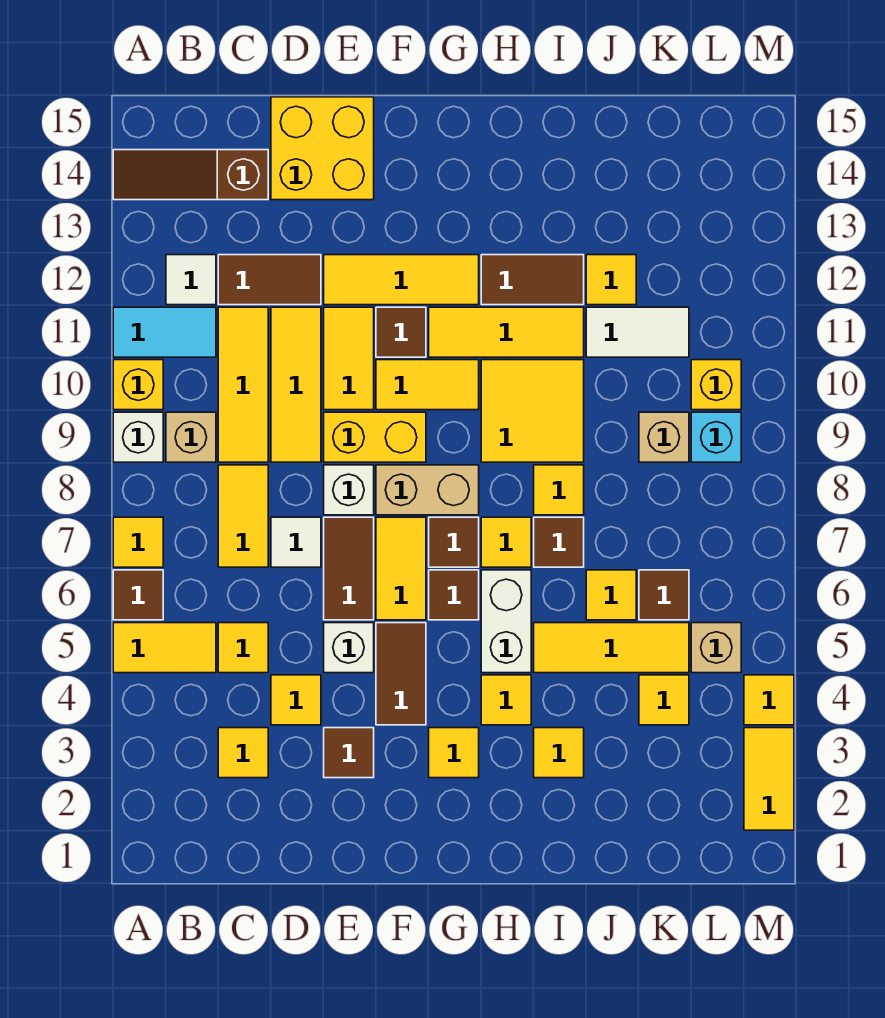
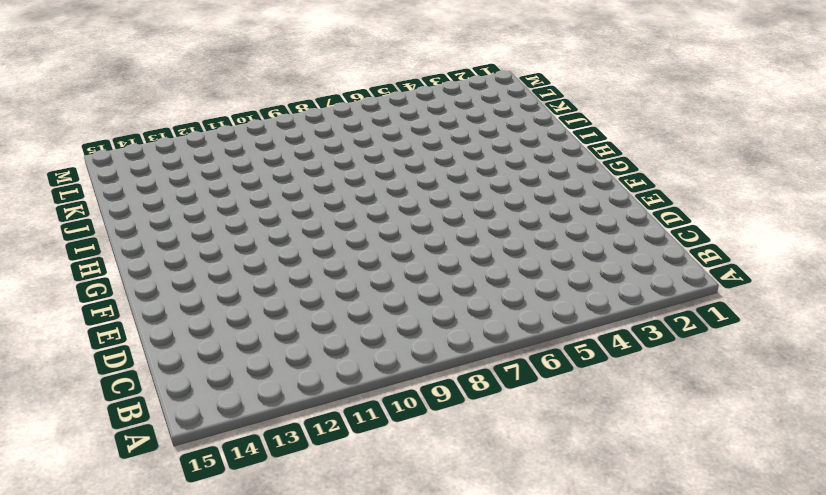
none -> yellow 1x2 tile [113,623,216,673]
none -> brown 1x1 tile [113,570,163,620]
none -> yellow 1x1 tile [113,517,163,567]
none -> white 1x1 brick [113,412,163,462]

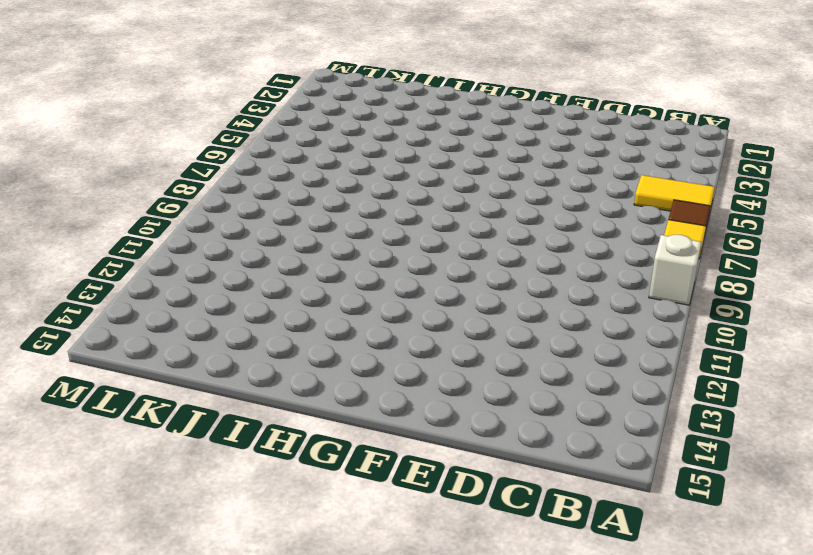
none -> yellow 1x1 brick [113,360,163,410]
none -> cyan 1x2 tile [113,307,216,357]
none -> brown 1x3 slope [113,150,268,200]
none -> tan 1x1 brick [166,412,216,462]

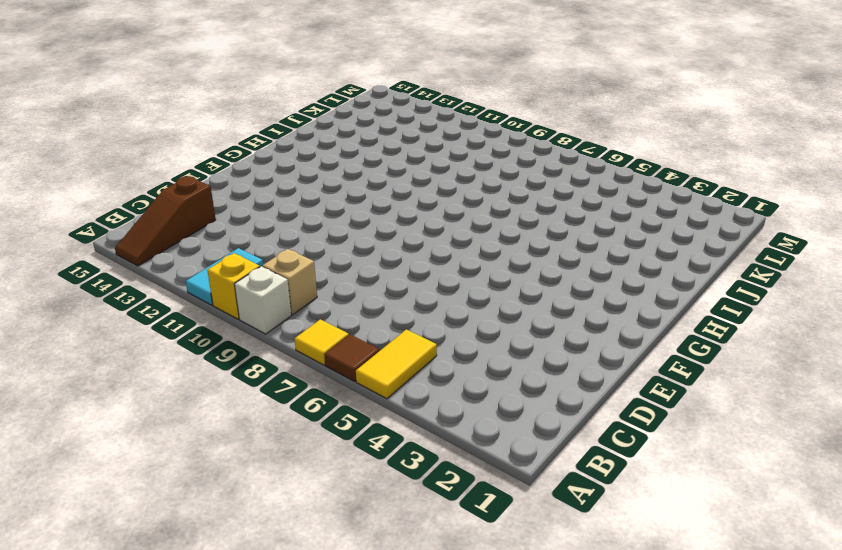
none -> white 1x1 tile [166,255,216,305]
none -> yellow 1x1 tile [218,728,268,778]
none -> yellow 1x1 tile [218,623,268,673]
none -> yellow 1x2 tile [218,465,268,567]

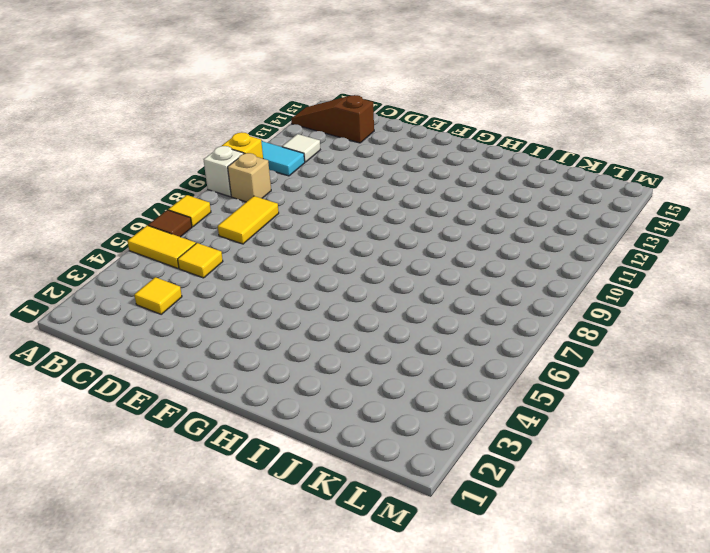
none -> yellow 1x3 tile [218,307,268,462]
none -> brown 1x2 tile [218,255,321,305]
none -> yellow 1x1 tile [271,675,321,725]
none -> white 1x1 tile [271,517,321,567]

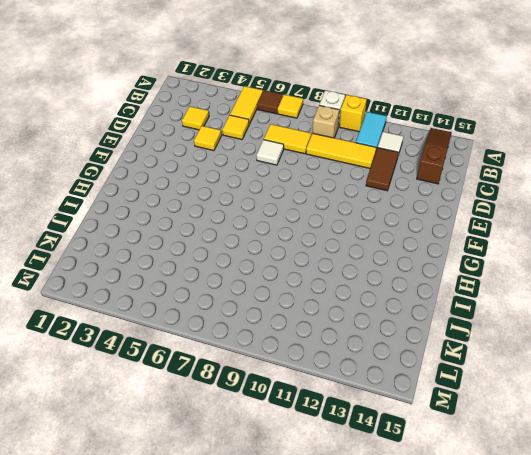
none -> yellow 1x3 tile [271,307,321,462]
none -> yellow 2x2 brick [271,97,374,200]
none -> brown 1x1 tile [324,728,374,778]
none -> white 1x1 brick [324,623,374,673]

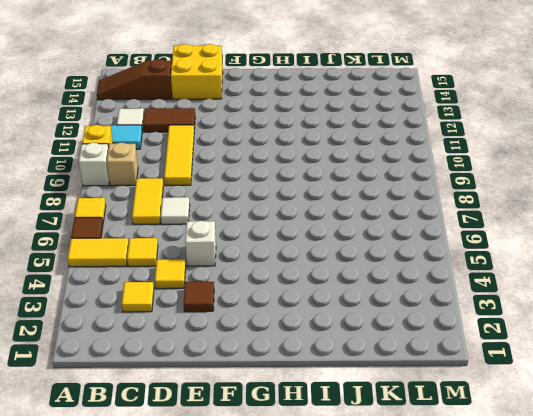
none -> yellow 1x3 tile [218,307,268,462]
none -> brown 1x2 tile [324,517,374,620]
none -> white 1x1 brick [324,465,374,515]
none -> yellow 1x2 brick [324,412,426,462]

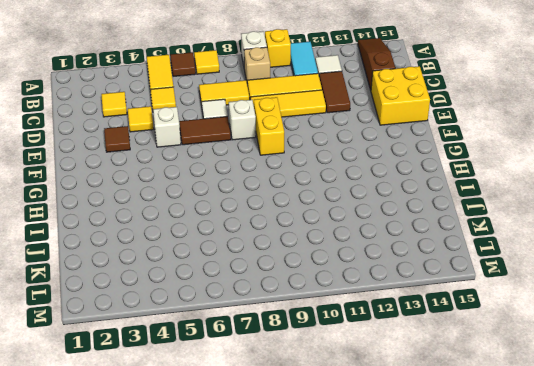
none -> yellow 1x2 tile [324,307,374,410]
none -> yellow 1x3 tile [324,255,479,305]
none -> brown 1x2 tile [376,623,426,725]
none -> yellow 1x2 tile [376,517,426,620]

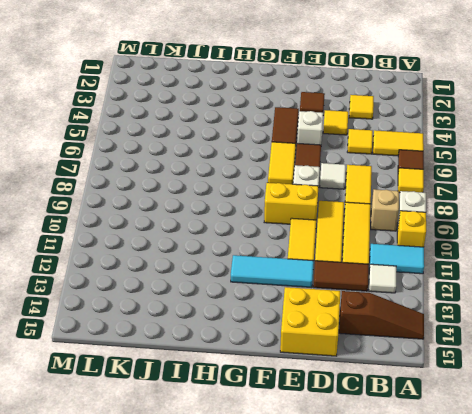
cyan 1x3 tile [231,255,314,287] -> yellow 1x3 tile [324,255,479,305]
none -> tan 1x2 brick [376,465,479,515]
none -> yellow 1x2 tile [376,360,479,410]
none -> brown 1x1 tile [376,307,426,357]
none -> yellow 1x1 tile [429,728,479,778]

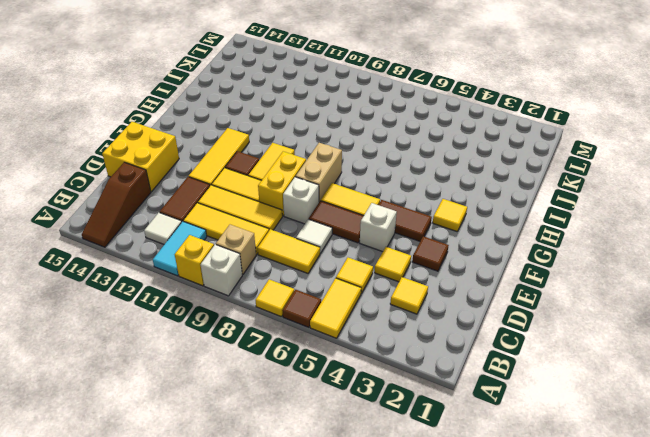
none -> brown 1x1 tile [429,570,479,620]
none -> brown 1x1 tile [429,517,479,567]
none -> yellow 1x3 tile [429,307,584,357]
none -> yellow 1x1 tile [481,675,531,725]

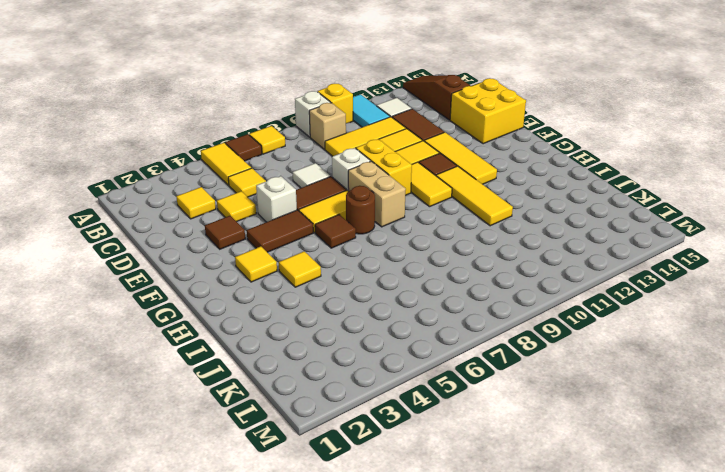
brown 1x1 round brick [346,186,375,234] -> brown 1x1 tile [429,517,479,567]
none -> yellow 1x2 tile [218,465,268,567]
none -> white 1x2 brick [481,570,531,673]
none -> yellow 1x1 tile [481,517,531,567]
none -> yellow 2x2 tile [481,360,584,462]

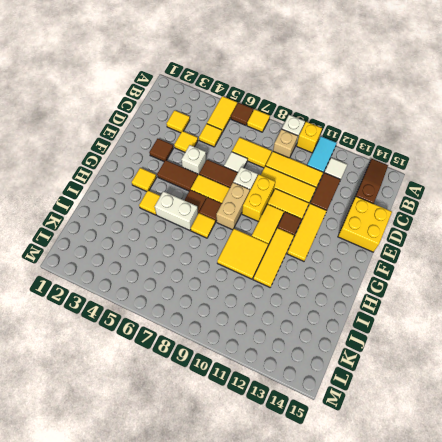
none -> brown 1x2 tile [481,255,584,305]
none -> yellow 1x1 tile [534,728,584,778]
none -> yellow 1x3 tile [534,623,689,673]
none -> brown 1x1 tile [534,517,584,567]

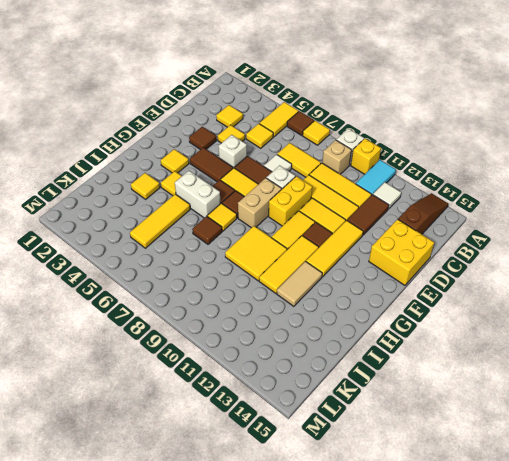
tan 1x2 tile [277,261,322,306] -> brown 1x2 tile [481,255,584,305]
none -> yellow 1x1 tile [534,465,584,515]
none -> yellow 1x1 tile [586,570,636,620]
none -> white 1x2 tile [586,307,689,357]
none -> yellow 1x1 tile [586,255,636,305]

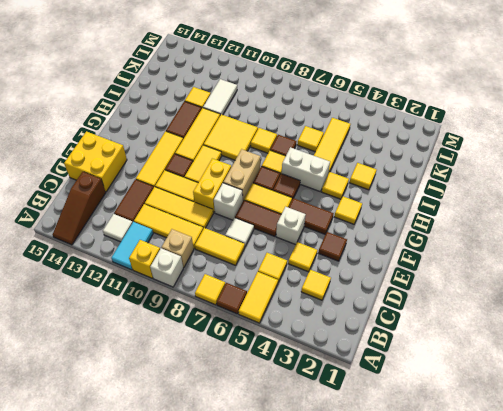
none -> yellow 1x1 tile [639,675,689,725]
none -> brown 1x1 tile [639,570,689,620]
none -> tan 1x1 brick [639,412,689,462]
none -> tan 1x1 brick [691,623,741,673]

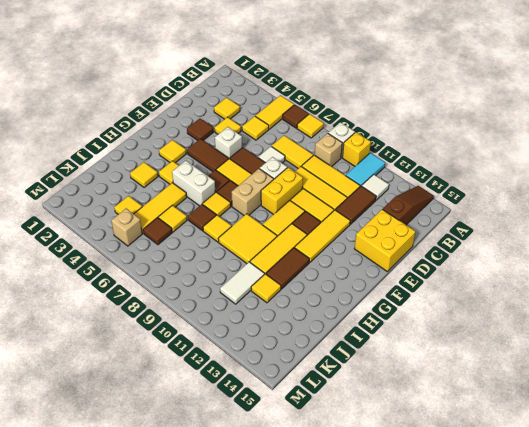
none -> tan 1x1 brick [639,412,689,462]
none -> cyan 1x1 brick [691,412,741,462]
none -> yellow 1x1 brick [691,360,741,410]
none -> yellow 1x2 tile [744,728,794,830]

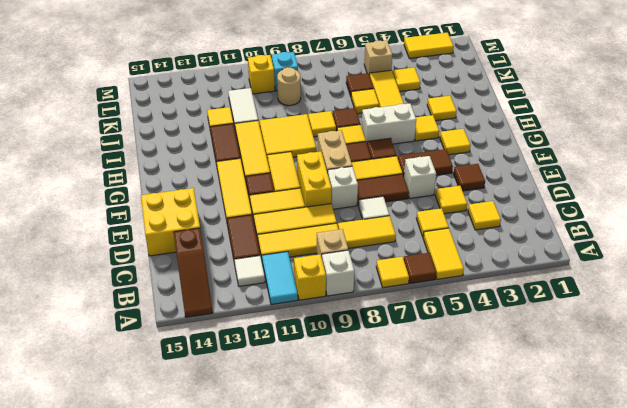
tan 1x1 round brick [277,67,301,106] -> tan 1x1 brick [639,412,689,462]
none -> yellow 1x1 tile [744,675,794,725]

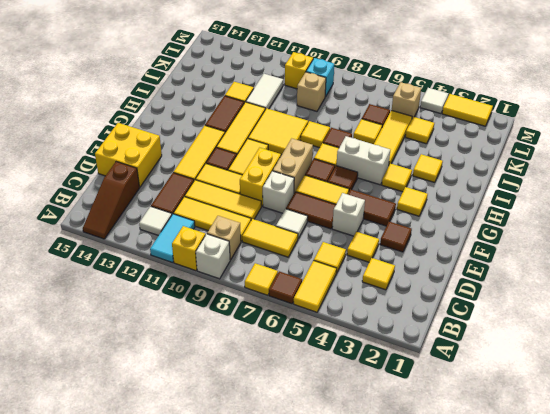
white 1x1 tile [420,88,448,114] -> yellow 1x1 tile [744,675,794,725]

